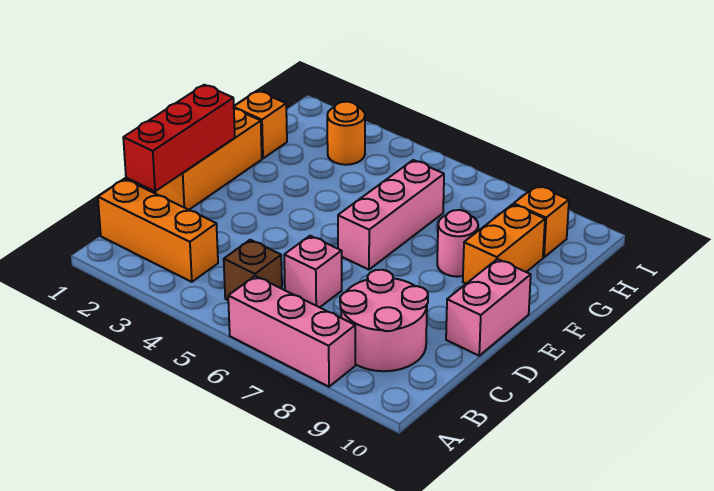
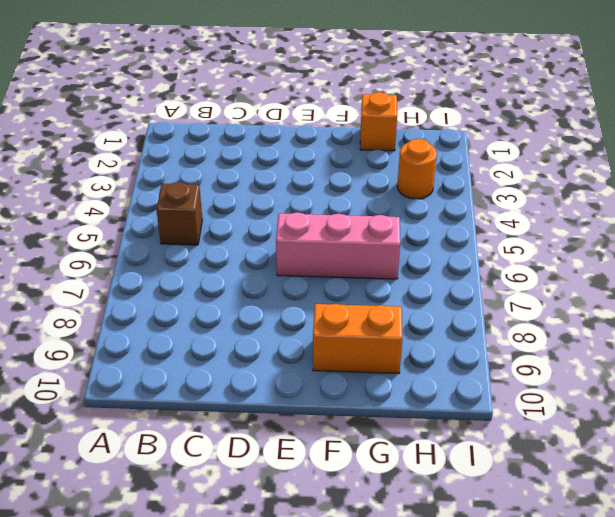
none -> pink 1x3 brick [228,276,355,387]
none -> orange 1x3 brick [98,179,218,282]
none -> pink 2x2 round brick [340,270,428,371]

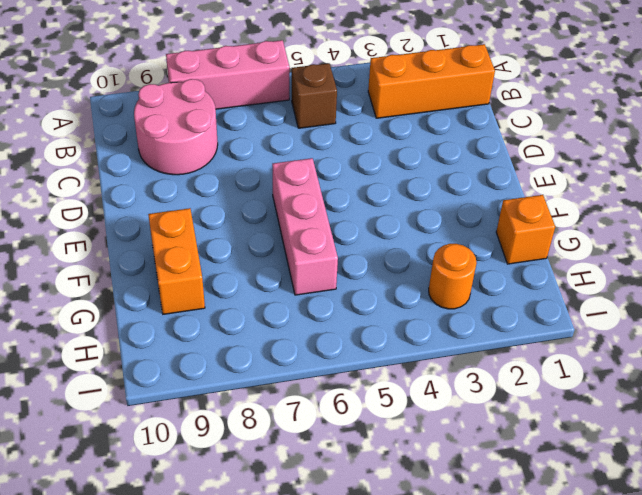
none -> pink 1x1 brick [284,236,342,307]
none -> orange 1x3 brick [155,109,262,210]
none -> pink 1x2 brick [446,259,531,356]

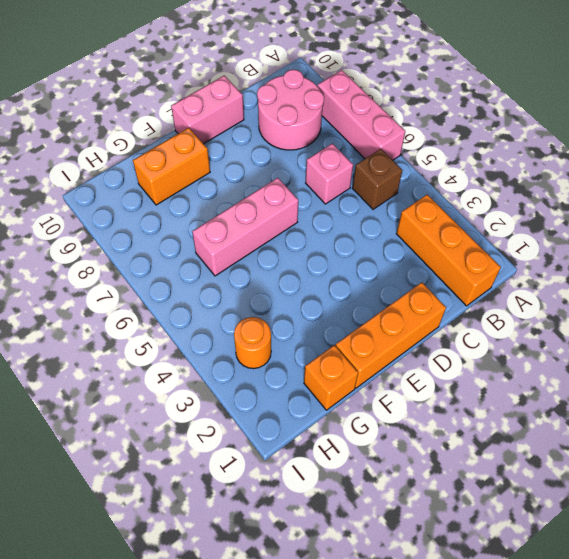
none -> pink 1x1 round brick [437,210,478,277]
none -> orange 1x1 brick [514,185,569,257]
none -> red 1x3 brick [123,85,235,191]

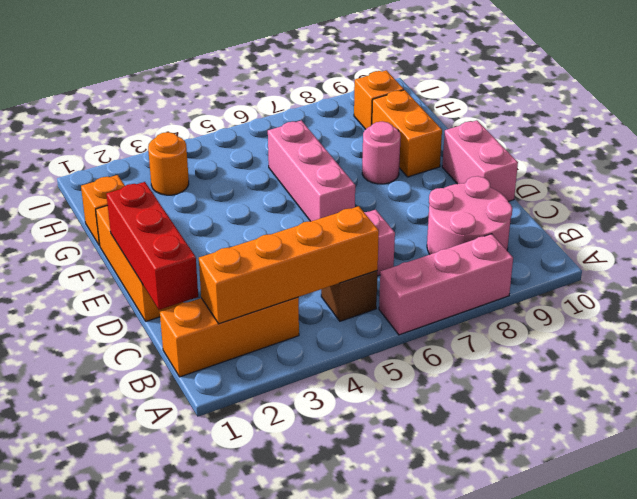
orange 1x4 brick [199,206,379,324] -> none

